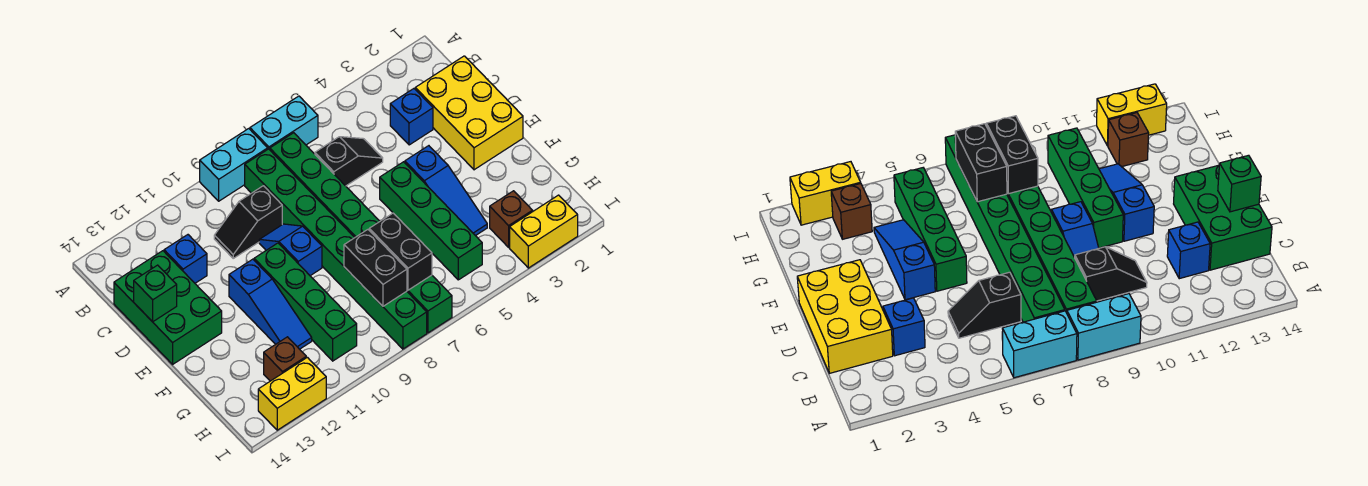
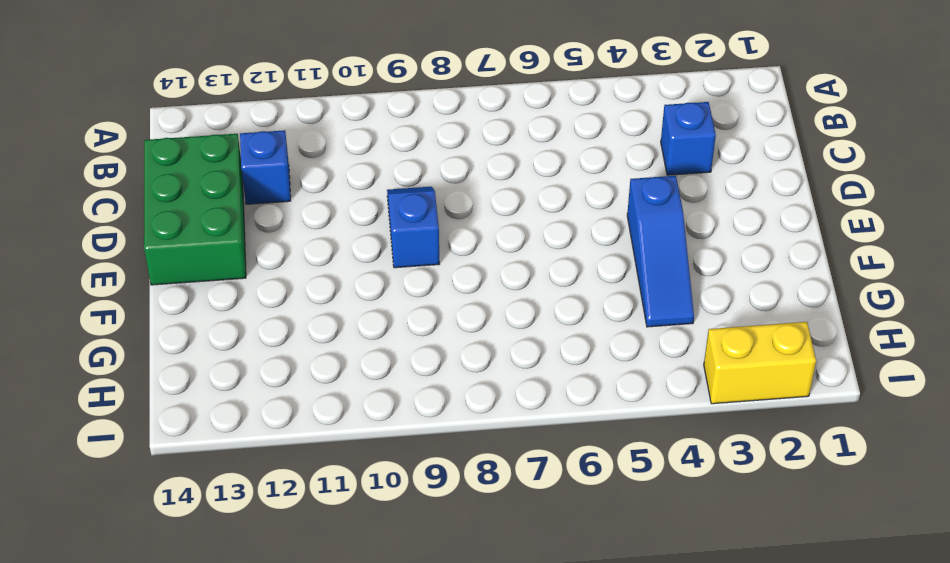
none -> cyan 1x2 brick [250,96,318,150]
none -> cyan 1x2 brick [200,129,268,201]
none -> green 1x8 brick [270,133,452,333]

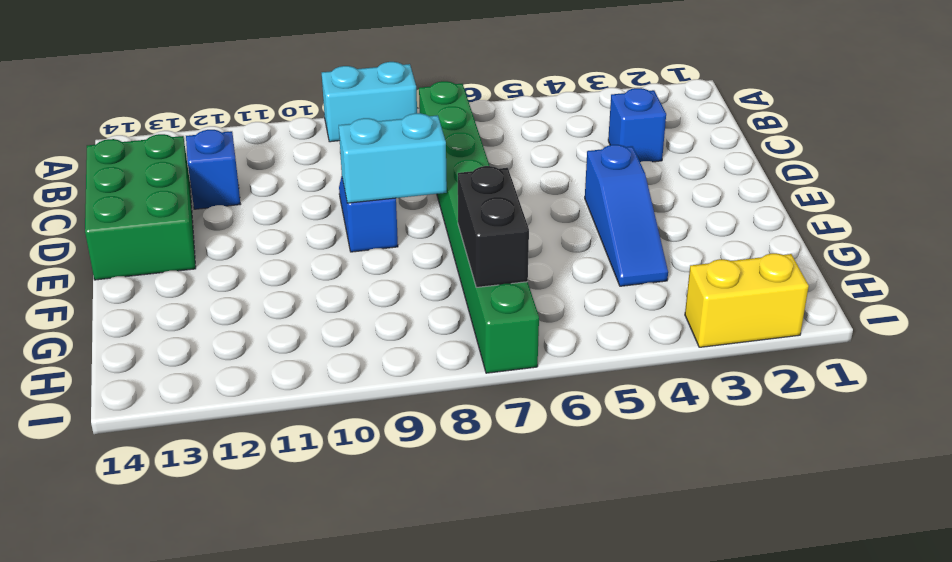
cyan 1x2 brick [339,113,447,203] -> cyan 1x2 brick moved to [250,96,318,150]
none -> green 1x8 brick [245,149,427,349]
none -> yellow 2x3 brick [415,56,523,170]
none -> black 1x2 slope [315,137,383,186]

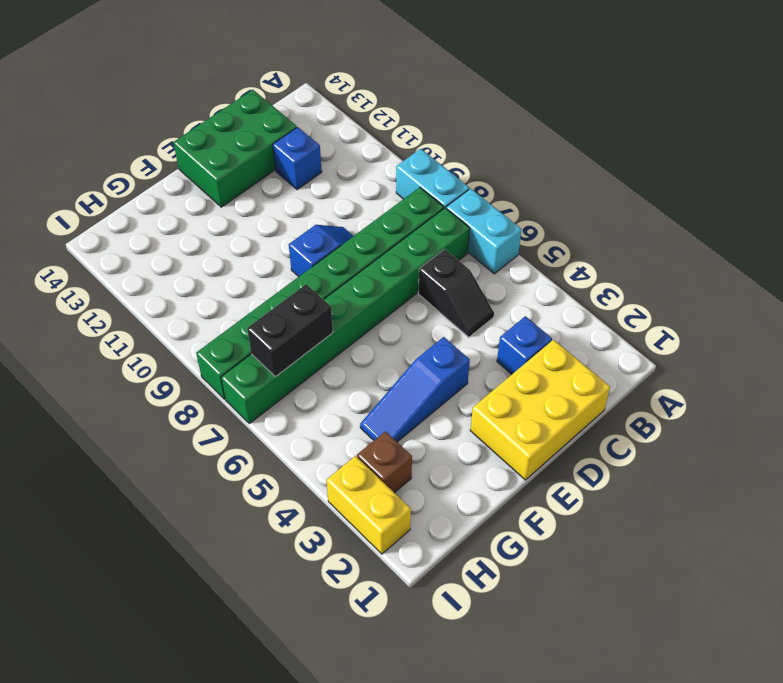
none -> black 1x2 slope [214,186,282,258]
none -> green 1x4 brick [380,162,482,280]
none -> green 1x4 brick [254,243,357,361]

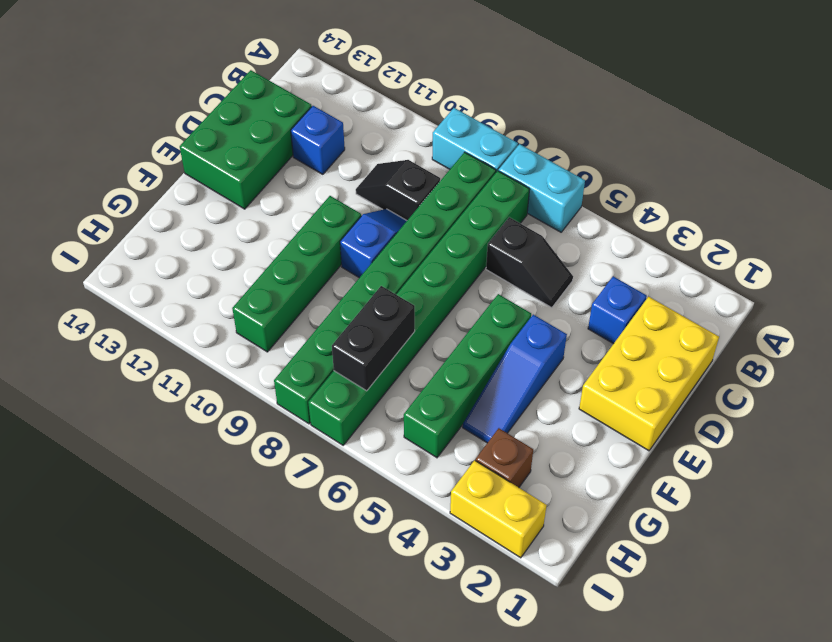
none -> blue 1x3 slope [229,259,312,349]
none -> brown 1x1 brick [264,337,306,381]
none -> yellow 1x2 brick [258,357,326,430]

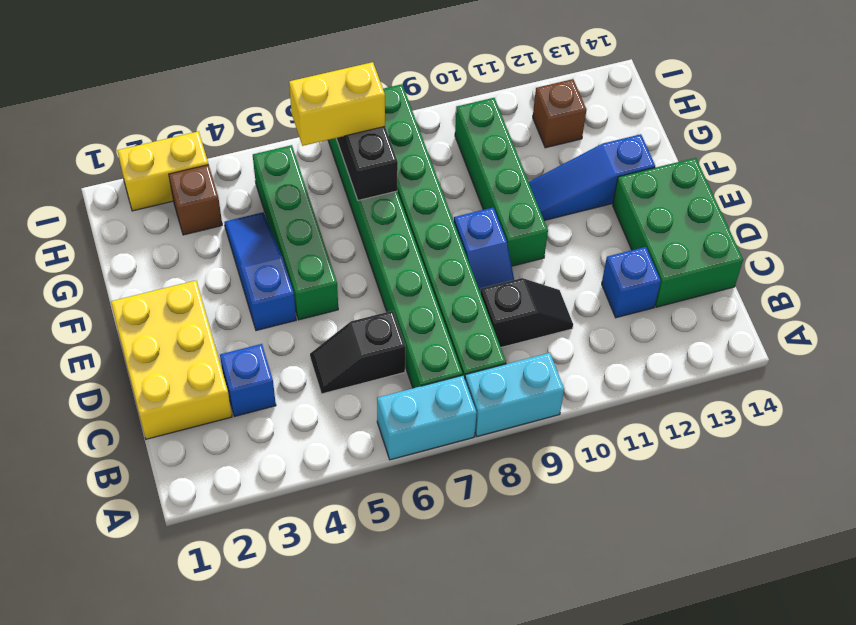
blue 1x3 slope [529,134,655,220] -> blue 1x3 slope turned to [229,259,312,349]
yellow 1x2 brick [289,62,385,146] -> yellow 1x2 brick moved to [258,357,326,430]
none -> green 1x1 brick [134,265,177,322]
none -> black 1x2 brick [344,230,407,306]

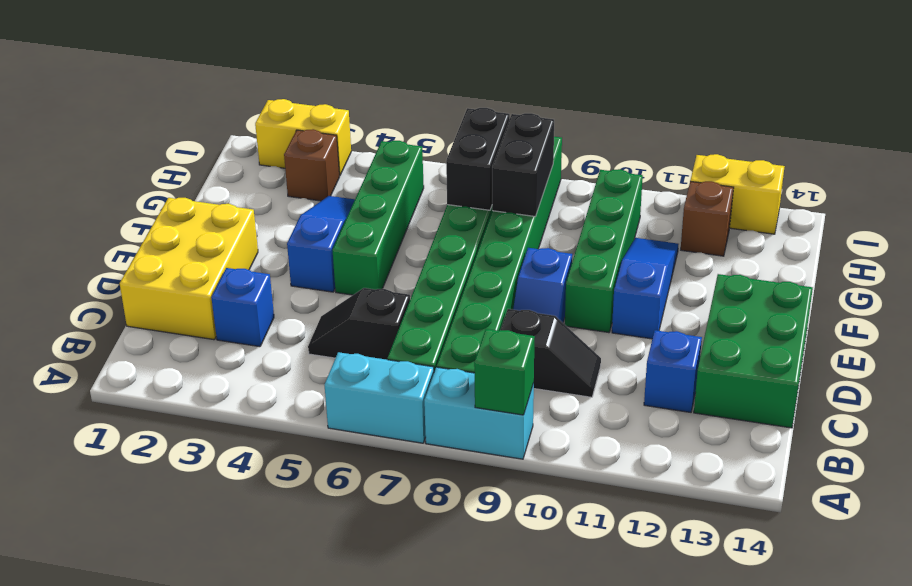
green 1x1 brick [474,329,535,415] -> green 1x1 brick moved to [134,265,177,322]

